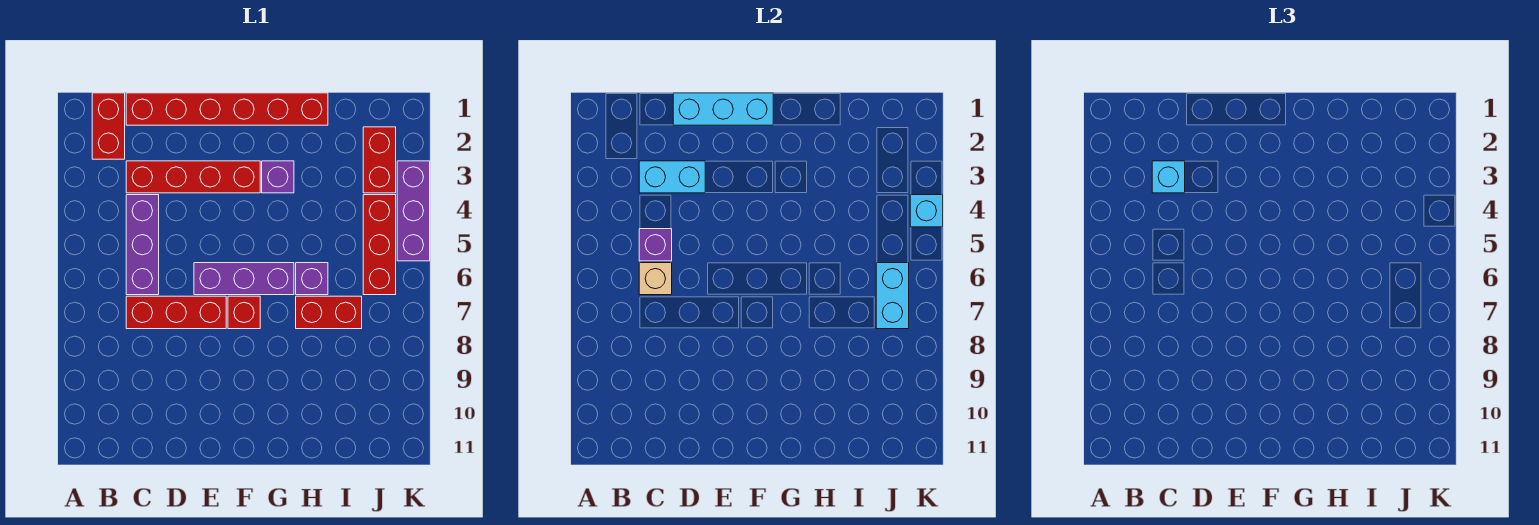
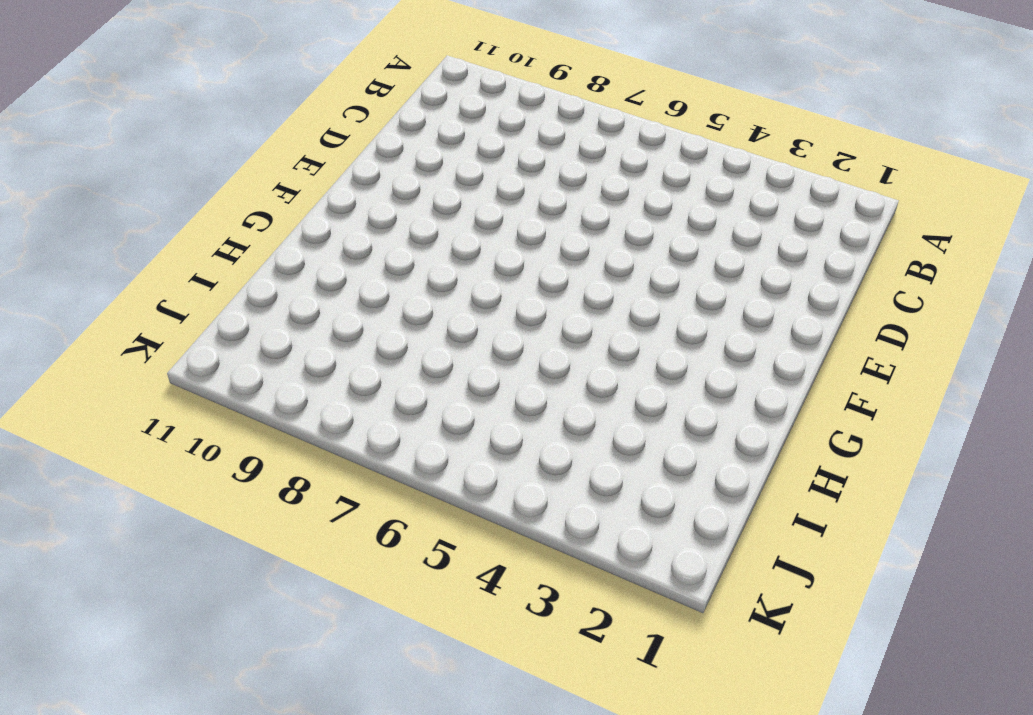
none -> red 1x2 brick [92,93,125,159]
none -> red 1x6 brick [126,93,328,125]
none -> red 1x4 brick [126,161,260,193]

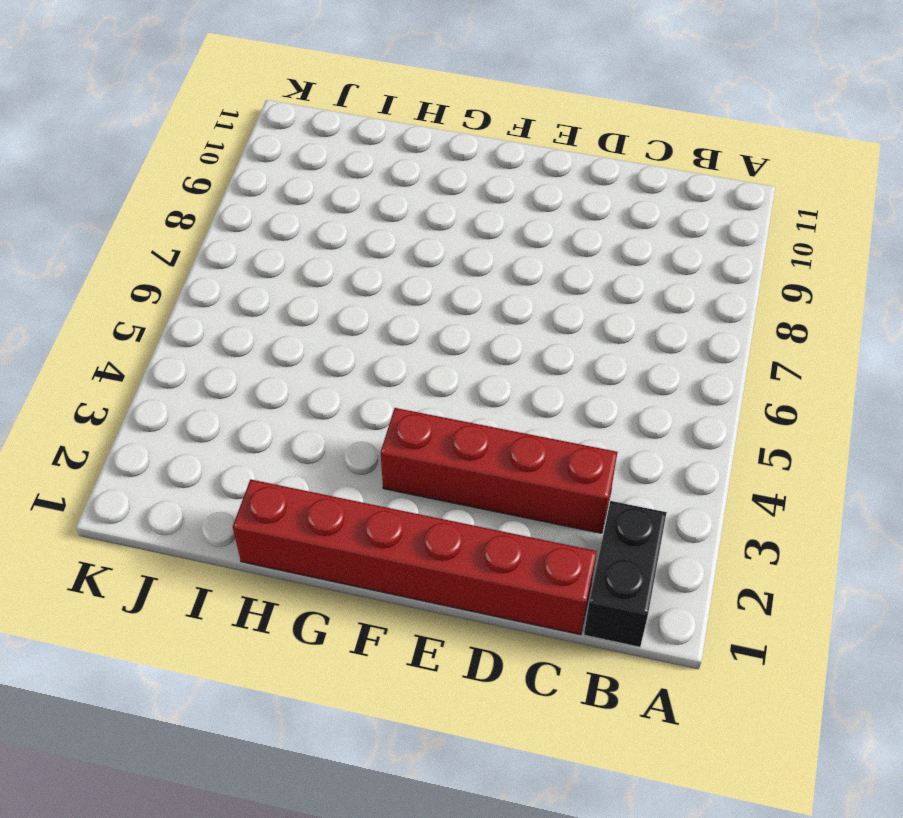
black 1x2 brick [584,501,667,647] -> red 1x2 brick [92,93,125,159]
none -> purple 1x3 brick [126,195,159,295]
none -> red 1x3 brick [126,296,226,329]
none -> purple 1x3 brick [194,263,294,295]

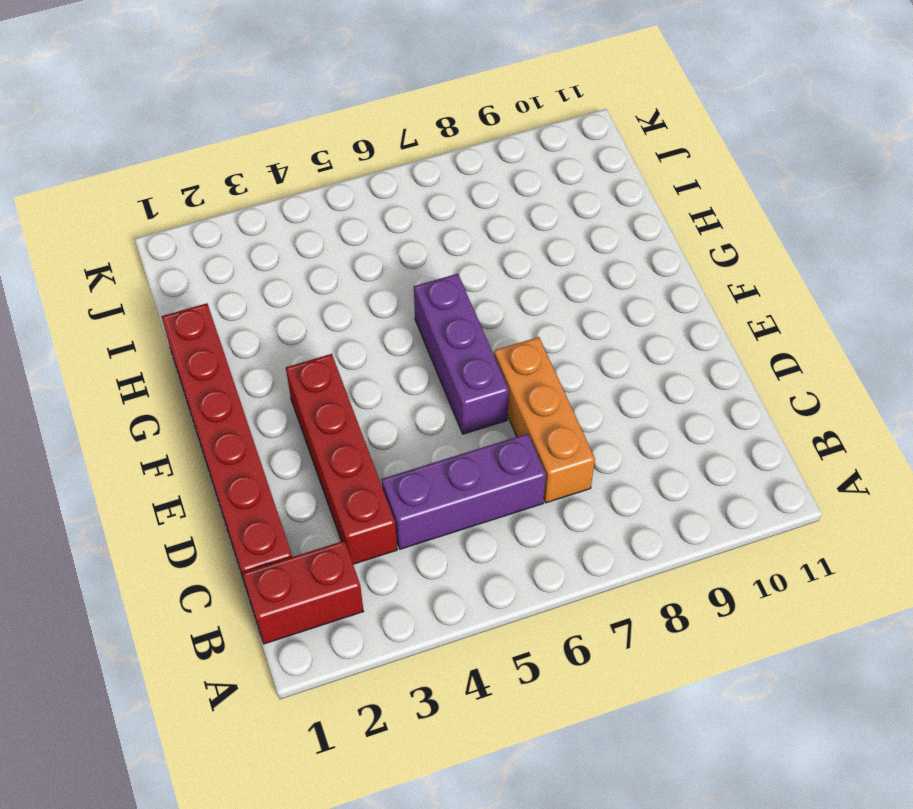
orange 1x3 brick [494,337,595,503] -> red 1x3 brick [126,296,226,329]
none -> red 1x1 brick [228,296,260,329]
none -> purple 1x1 brick [262,161,294,193]
none -> purple 1x1 brick [296,263,328,295]

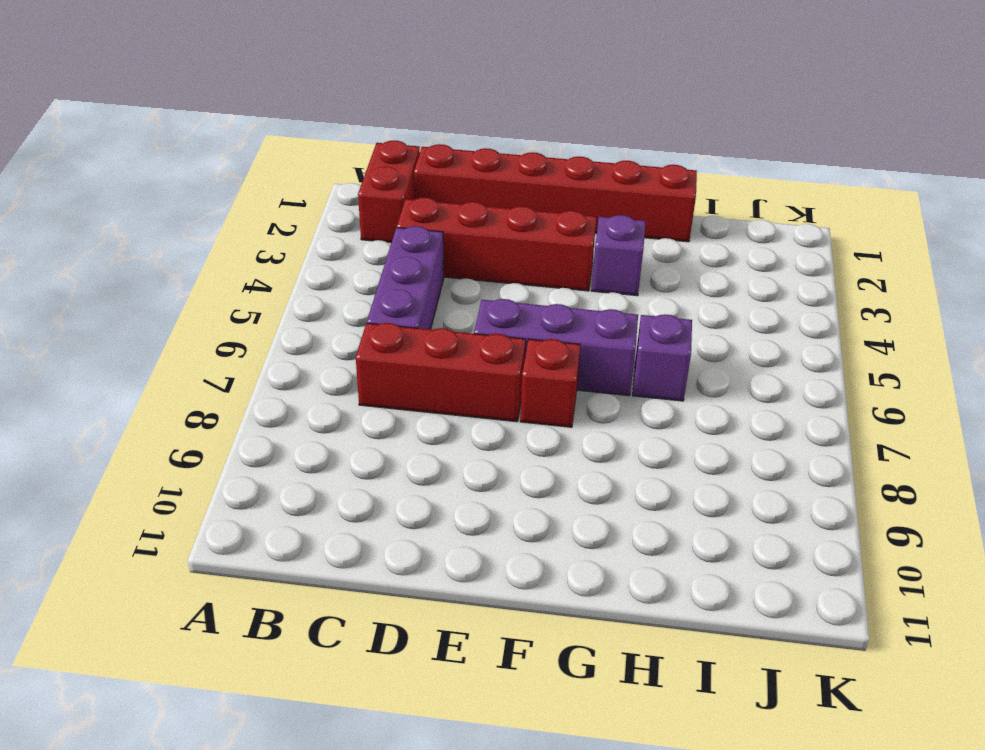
none -> red 1x2 brick [296,296,362,329]
none -> red 1x2 brick [363,127,396,193]
none -> red 1x3 brick [363,195,396,295]

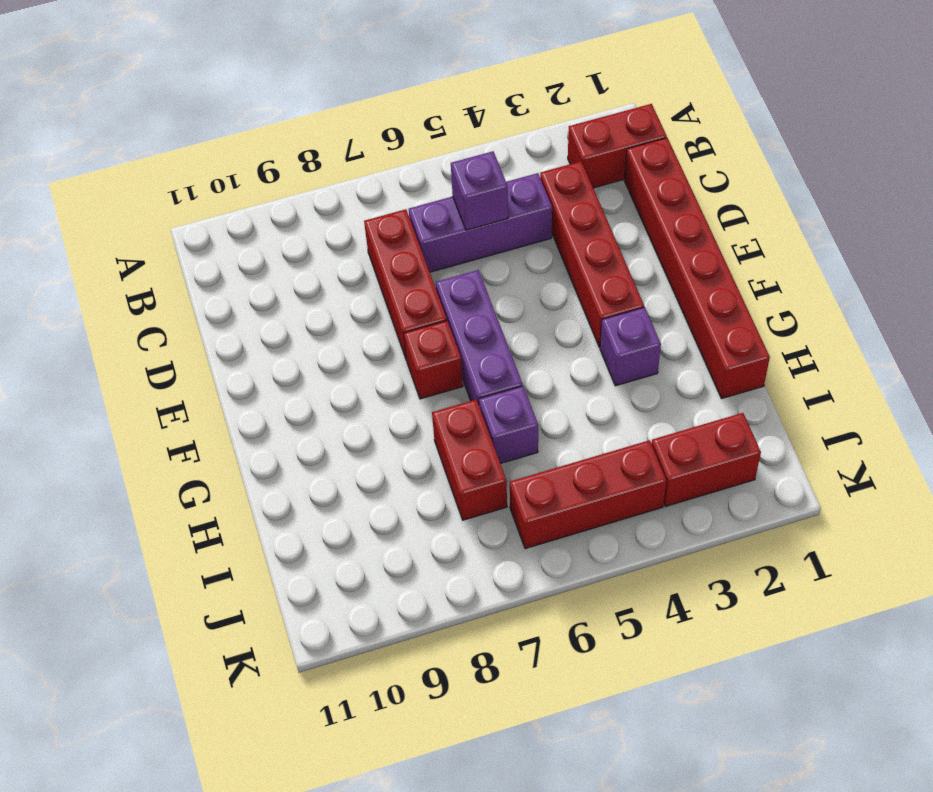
none -> purple 1x3 brick [397,161,430,261]
none -> cyan 1x2 brick [639,161,705,193]
none -> tan 1x1 brick [639,263,672,295]

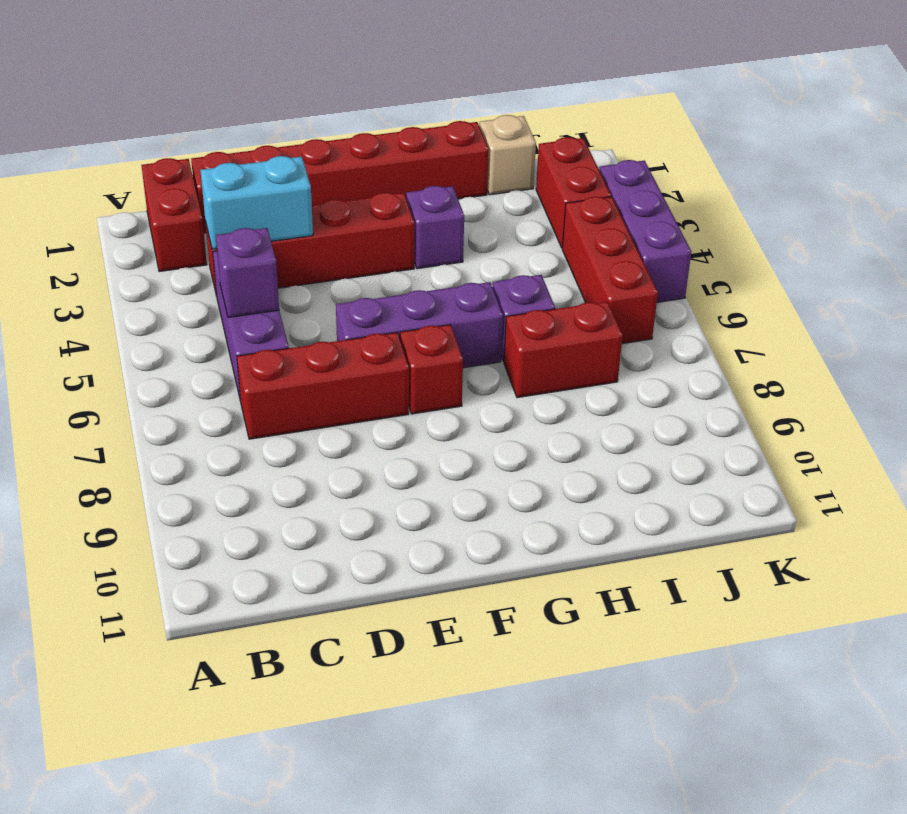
tan 1x1 brick [479,115,536,195] -> tan 1x1 brick moved to [639,263,672,295]
none -> cyan 1x3 brick [673,93,773,125]
none -> cyan 1x2 brick [876,263,909,329]
none -> cyan 1x1 brick [910,195,943,227]

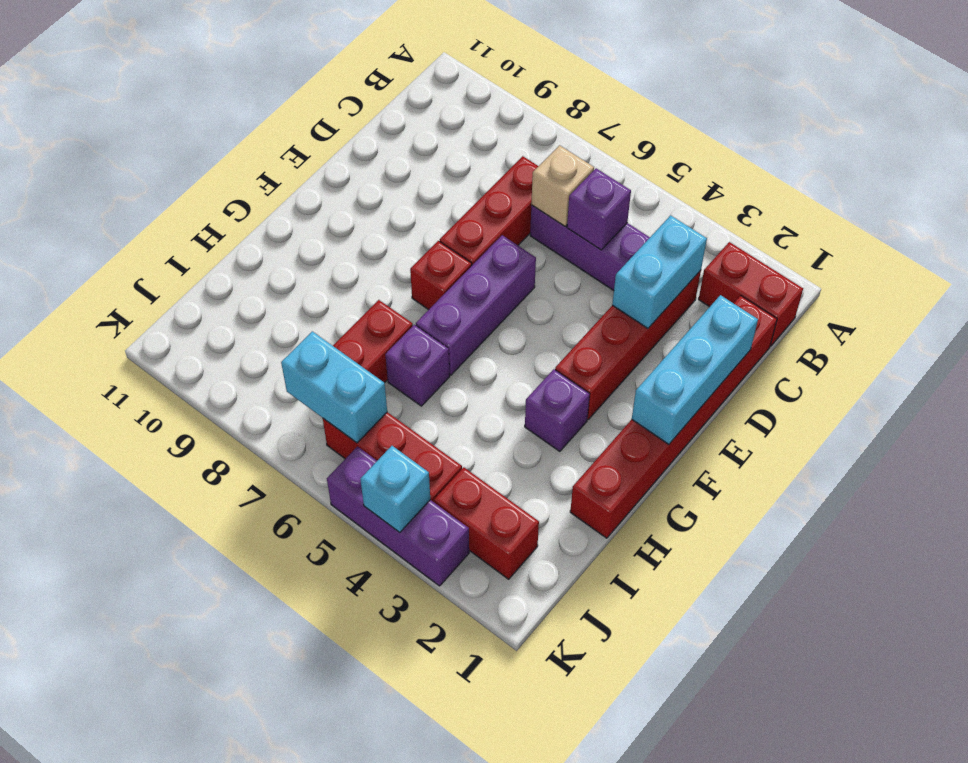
none -> cyan 1x1 brick [1152,161,1185,193]

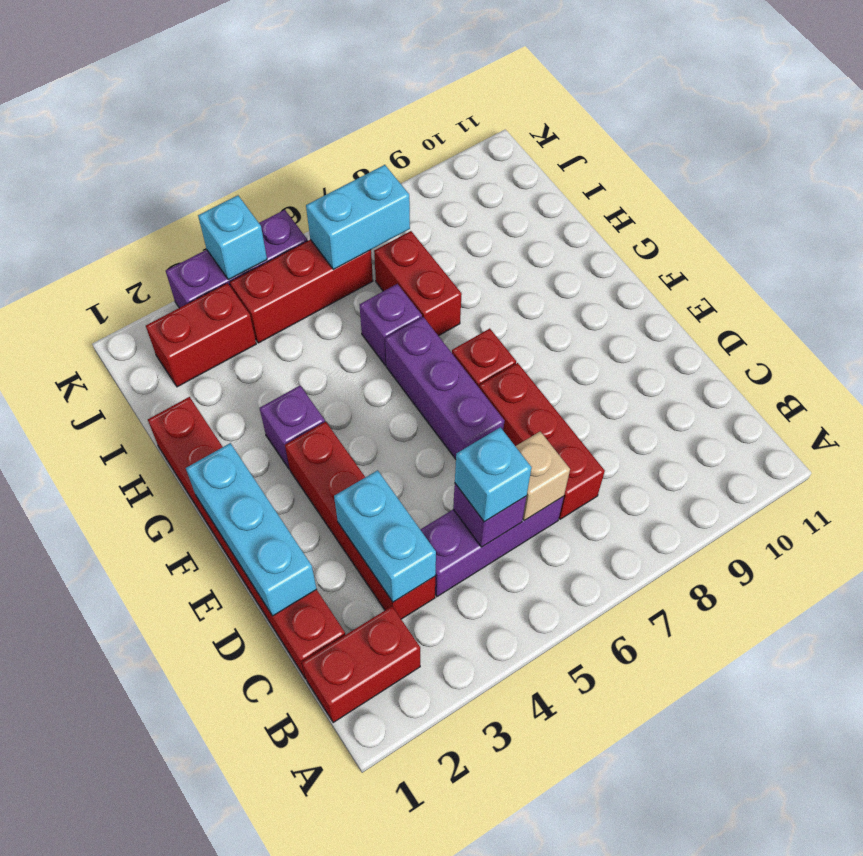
cyan 1x1 brick [455,427,532,522] -> cyan 1x1 brick moved to [1152,161,1185,193]

